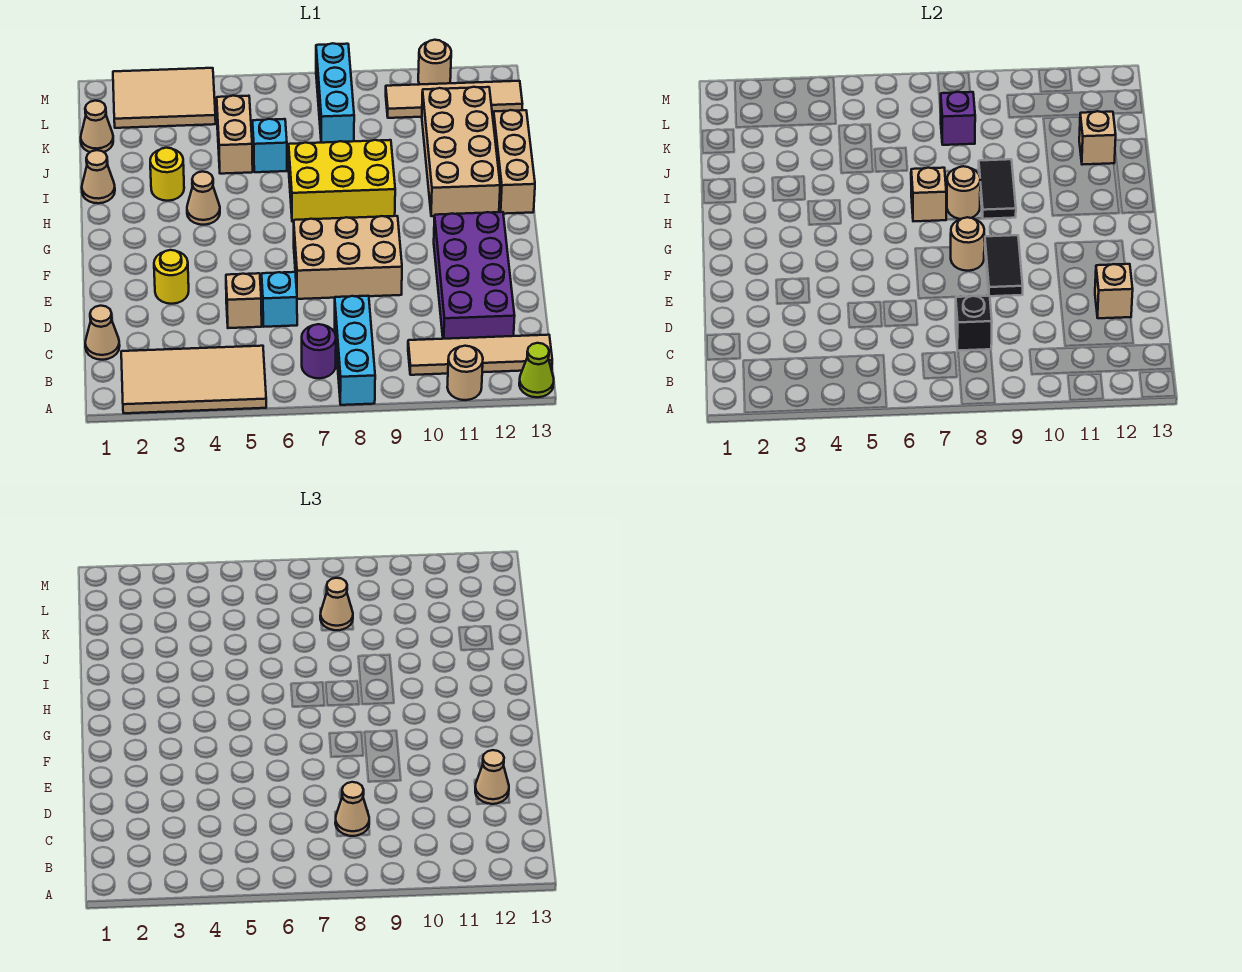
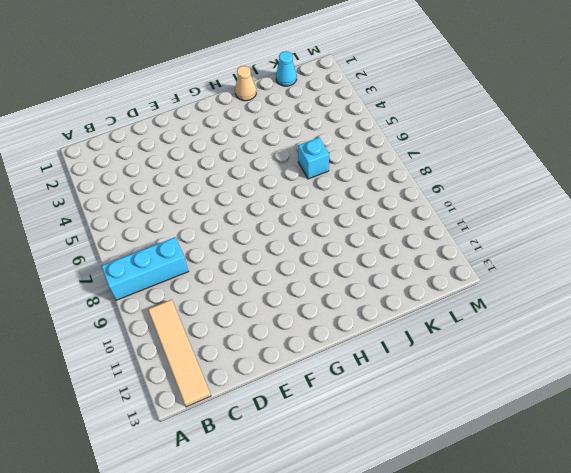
cyan 1x1 cone [276,51,297,86] -> tan 1x1 cone [81,101,113,152]
none -> tan 2x4 tile [121,346,266,413]
none -> tan 1x1 round brick [447,346,483,400]
none -> lime 1x1 cone [519,343,554,397]
none -> purple 1x1 round brick [302,324,336,378]

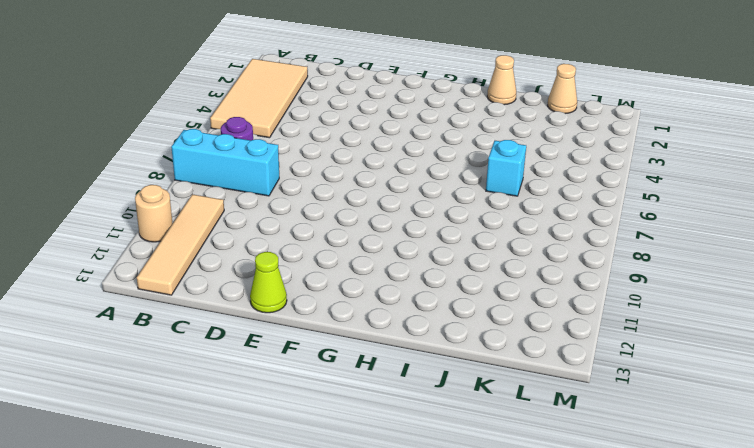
lime 1x1 cone [250,252,287,313] -> lime 1x1 cone moved to [519,343,554,397]
none -> tan 1x1 cone [85,306,120,360]
none -> purple 2x4 brick [434,212,515,339]
none -> tan 1x1 brick [226,273,262,328]
none -> cyan 1x1 brick [262,272,297,327]

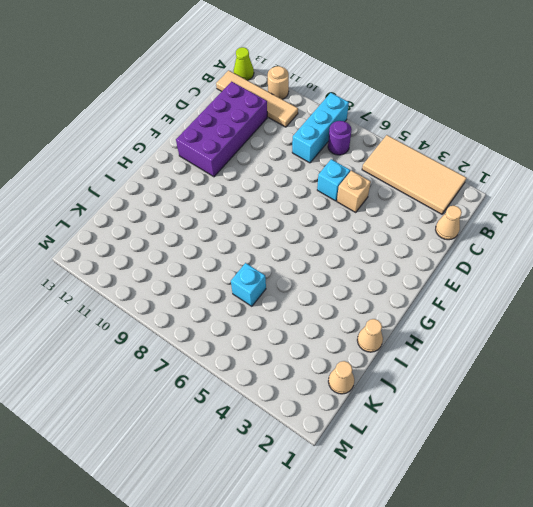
none -> yellow 1x1 round brick [154,250,189,304]
none -> tan 2x3 brick [294,216,402,299]
none -> tan 1x1 cone [187,172,220,225]
none -> yellow 2x3 brick [289,140,395,221]

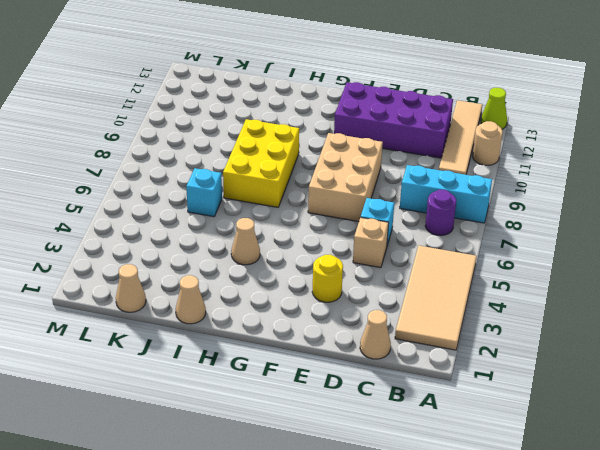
none -> tan 2x4 brick [422,87,500,216]
none -> tan 1x3 brick [493,110,535,214]
none -> yellow 1x1 round brick [150,148,184,201]
none -> tan 1x2 brick [217,96,253,174]

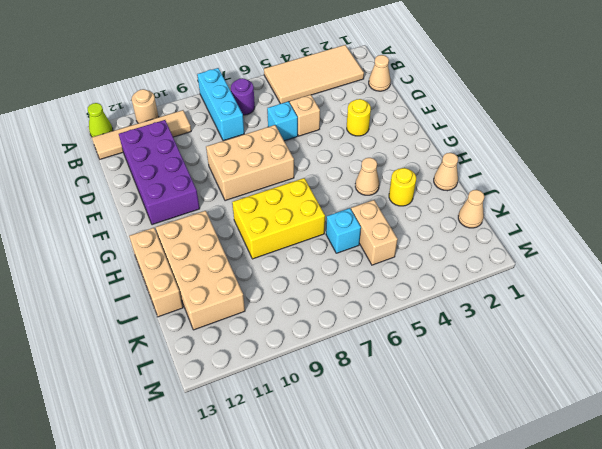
none -> cyan 1x3 brick [316,43,354,143]
none -> tan 2x3 tile [113,68,216,128]
none -> tan 1x4 tile [386,81,522,118]
none -> tan 1x1 round brick [418,40,451,84]

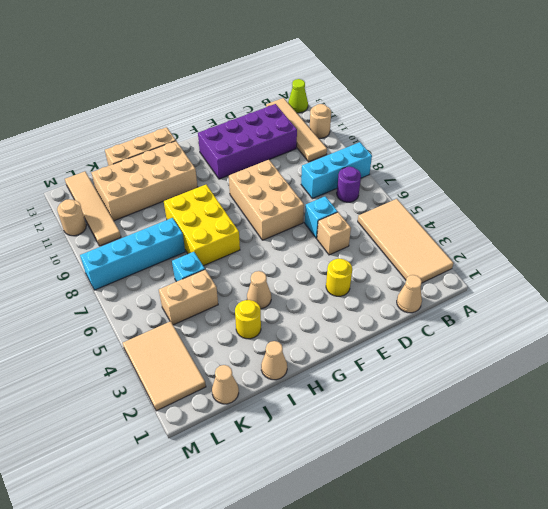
cyan 1x4 brick [80,218,185,290] -> cyan 1x3 brick [316,43,354,143]
none -> black 1x1 brick [956,296,992,351]
none -> tan 1x1 brick [1095,264,1133,318]
none -> black 1x2 tile [985,235,1023,296]
none -> tan 1x1 round brick [951,217,984,271]

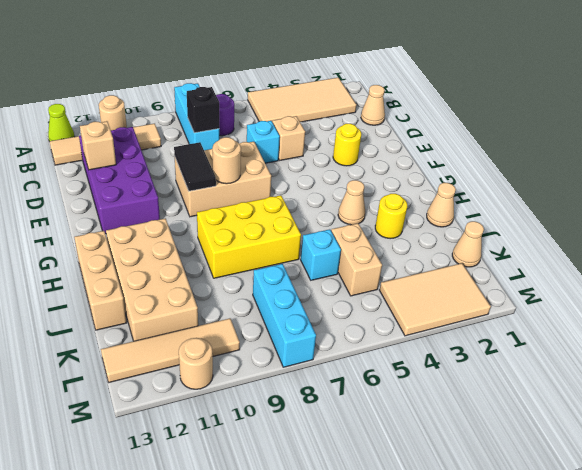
none -> tan 1x1 brick [911,168,946,221]
none -> tan 1x1 round brick [947,166,980,219]
none -> black 1x2 tile [979,159,1016,219]
none -> tan 1x1 brick [1079,111,1116,165]

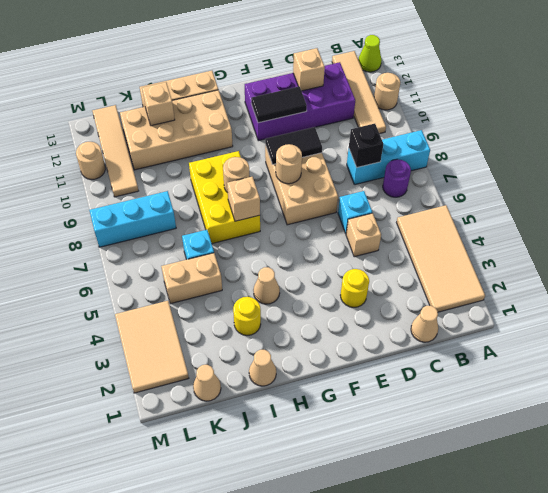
black 1x2 tile [251,87,307,123] -> black 1x2 tile moved to [979,159,1016,219]
none -> purple 1x1 brick [941,92,975,145]
none -> tan 1x1 cone [335,782,369,836]
none -> tan 1x1 cone [475,750,509,804]
none -> tan 1x1 cone [320,578,353,630]

